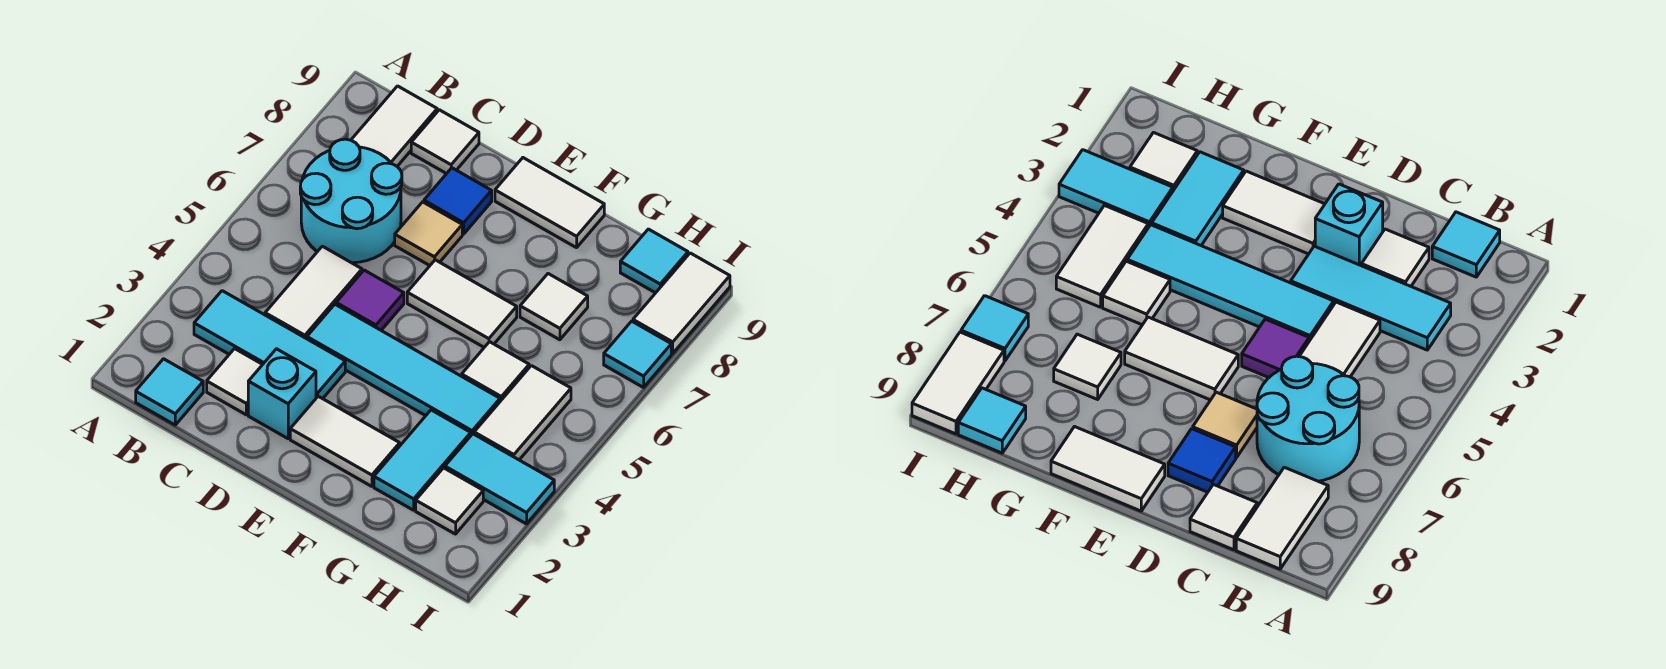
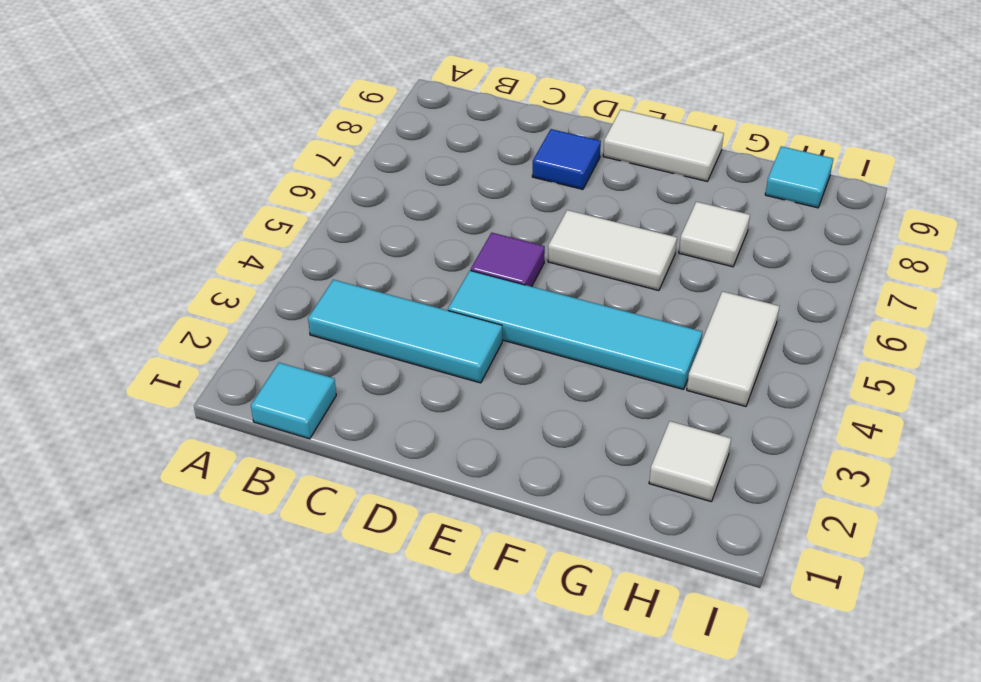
none -> cyan 2x2 round brick [300,139,402,263]
none -> white 1x2 tile [351,86,437,166]
none -> white 1x1 tile [207,349,263,415]

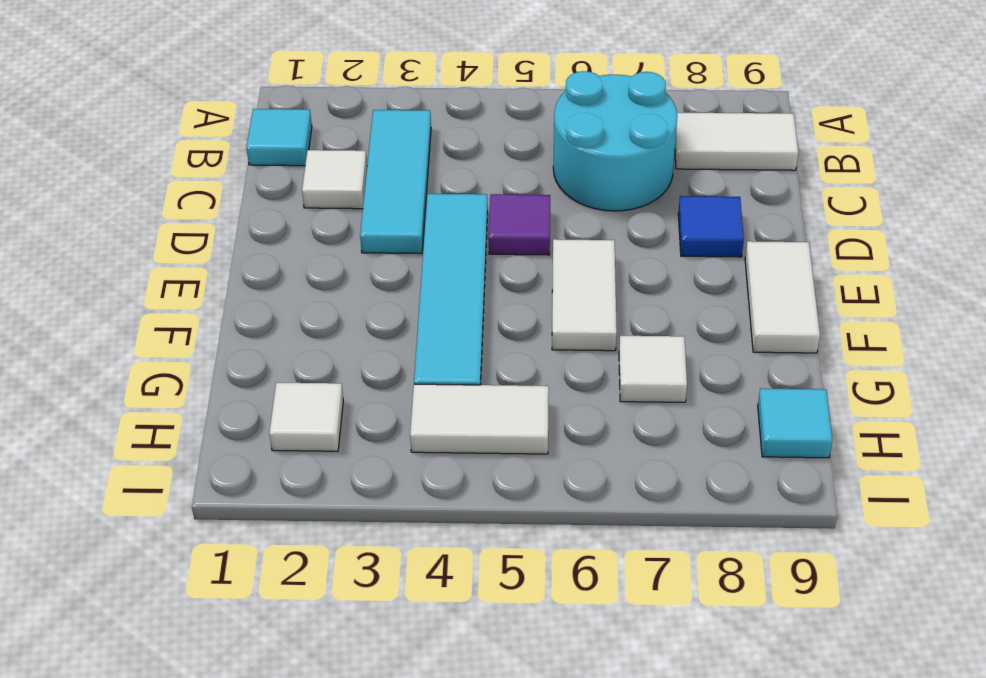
none -> white 1x2 tile [265,246,362,339]
none -> white 1x1 tile [411,110,479,174]
none -> cyan 1x1 brick [248,349,316,439]

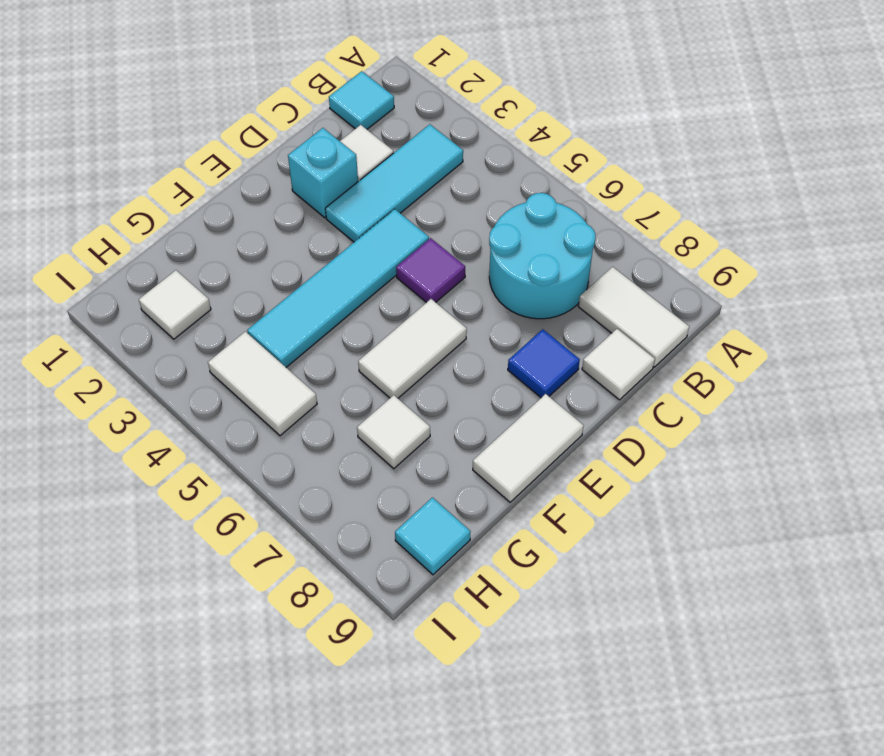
none -> white 1x2 tile [265,246,362,339]
none -> tan 1x1 tile [395,202,462,266]
none -> white 1x2 tile [290,396,400,486]

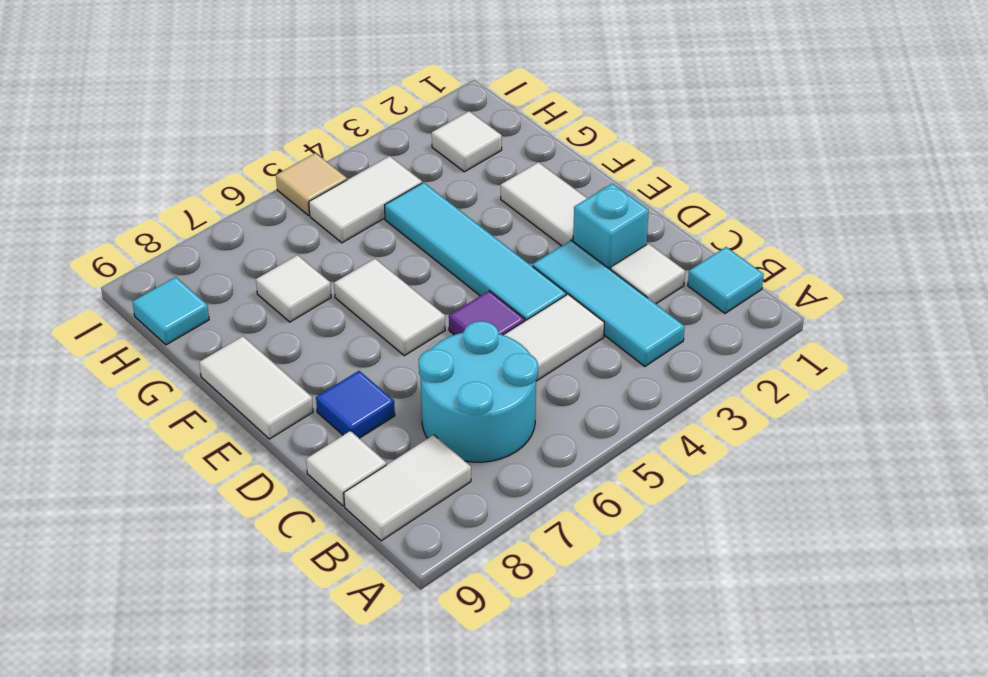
tan 1x1 tile [276,153,347,215] -> tan 1x1 tile moved to [395,202,462,266]
none -> cyan 1x2 tile [374,410,471,510]
none -> white 1x1 tile [462,342,529,401]
none -> cyan 1x2 tile [445,434,554,524]

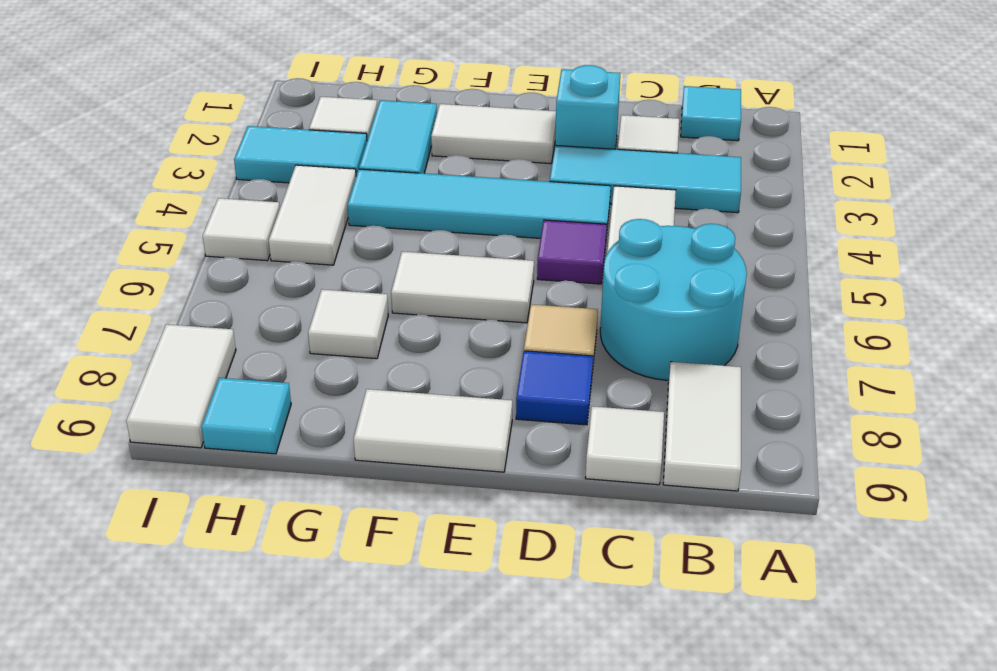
white 1x1 tile [203,198,280,261] -> white 1x1 tile moved to [462,342,529,401]
none -> cyan 1x1 tile [604,321,671,387]

